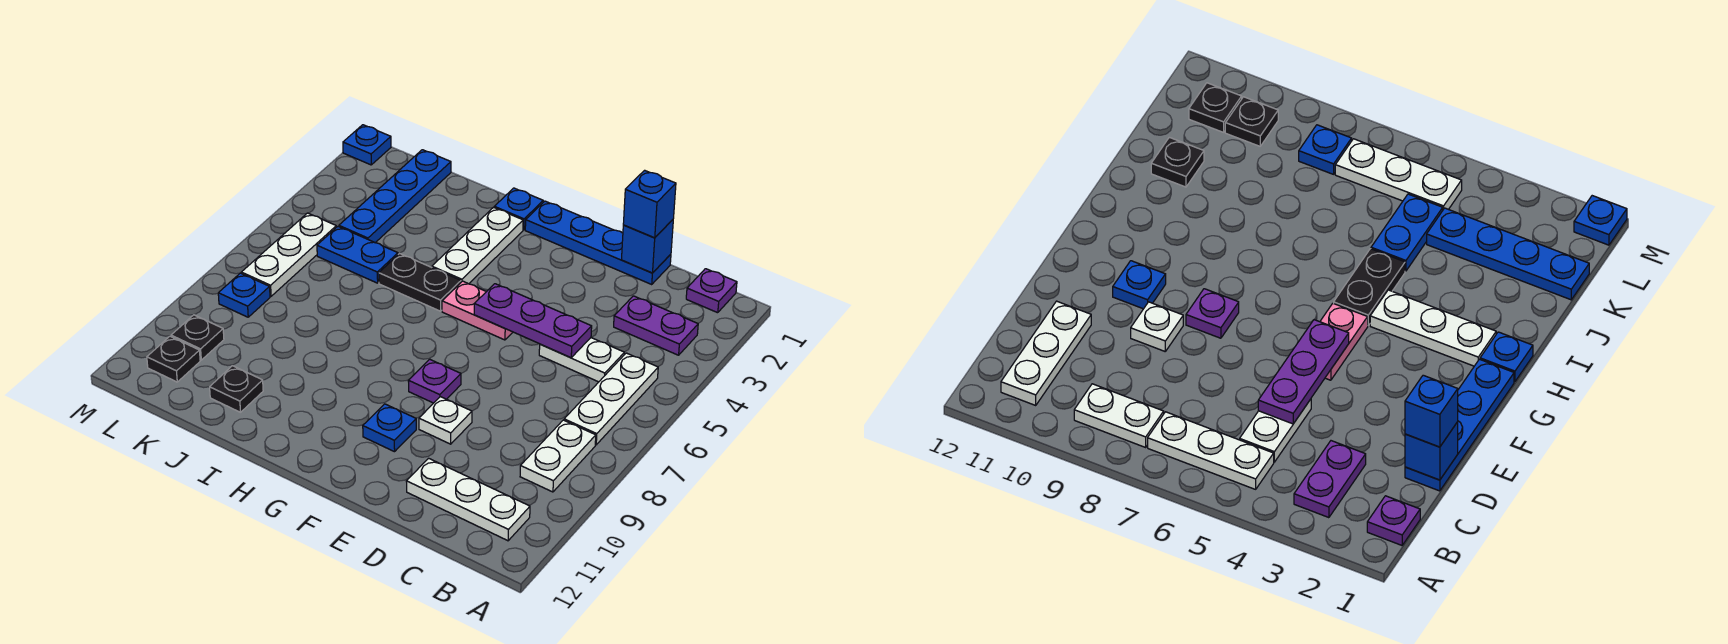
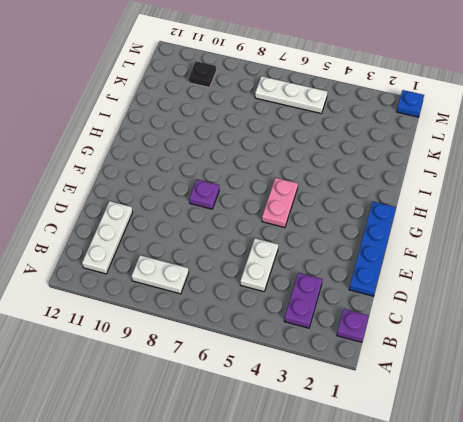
none -> white 1x3 plate [564,353,658,445]
none -> white 1x1 plate [419,397,472,444]
none -> blue 1x1 plate [363,404,416,452]

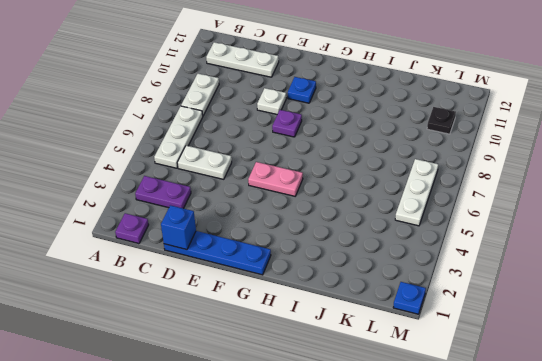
none -> blue 1x1 plate [494,188,543,230]
none -> white 1x3 plate [432,207,523,284]
none -> black 1x2 plate [379,253,461,311]

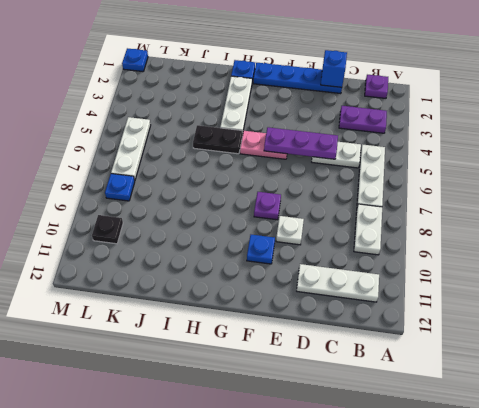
none -> blue 1x2 plate [317,226,398,283]
none -> black 1x1 plate [210,366,263,412]
none -> blue 1x4 plate [339,150,451,243]

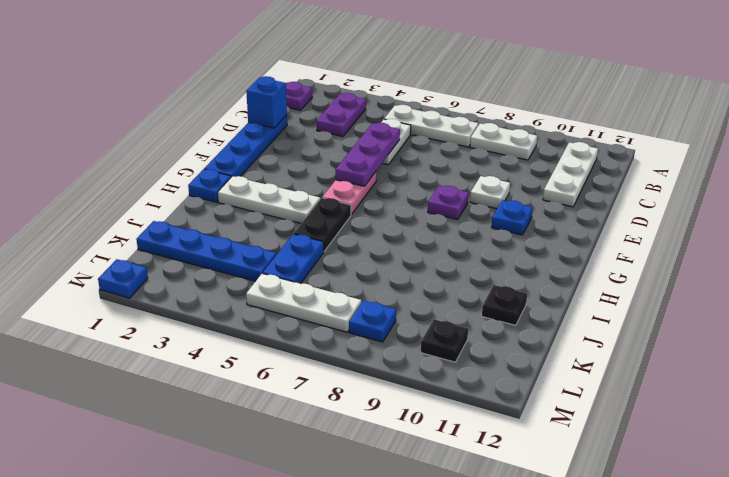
none -> black 1x1 plate [147,336,200,382]
none -> blue 1x1 brick [623,170,676,238]

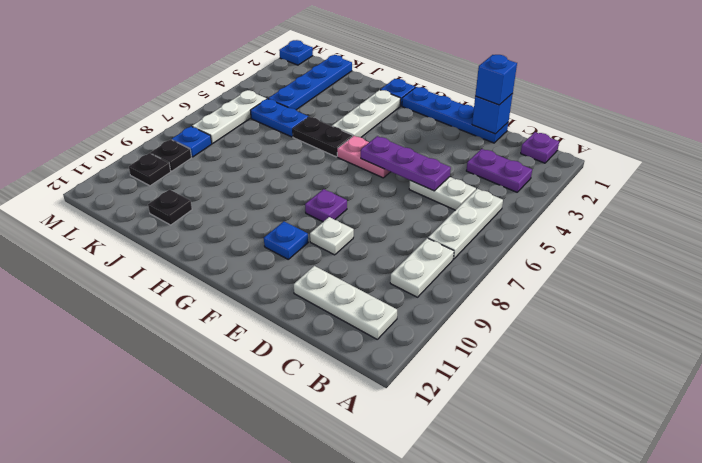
black 1x1 plate [151,139,192,171] -> black 1x1 plate moved to [147,336,200,382]

